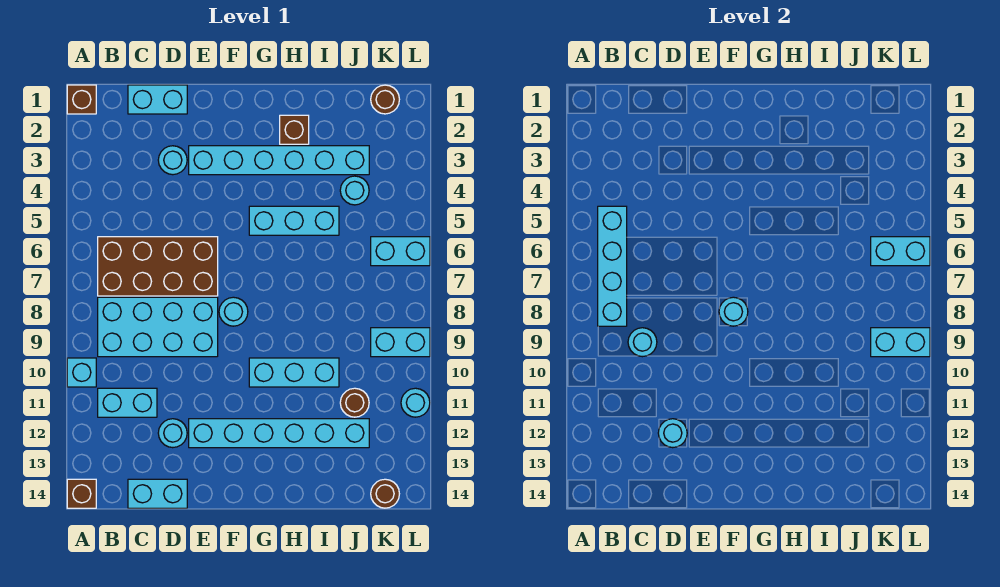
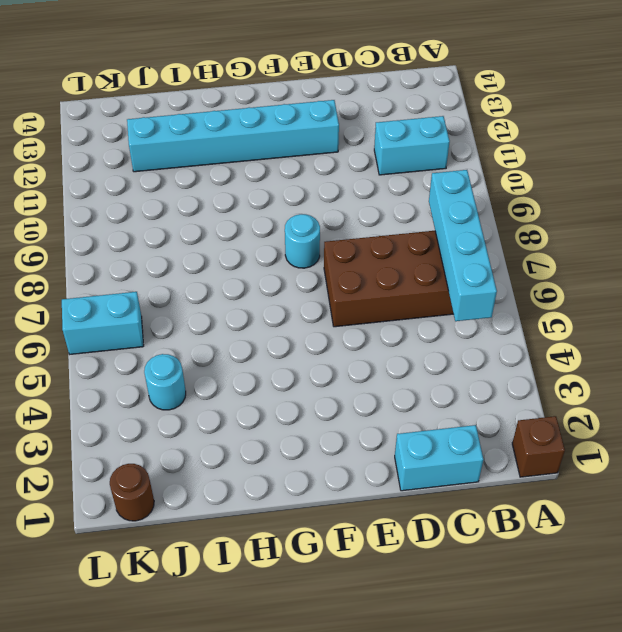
none -> cyan 1x1 brick [67,358,96,387]
none -> brown 1x1 brick [67,479,96,508]
none -> cyan 2x4 brick [98,297,218,357]

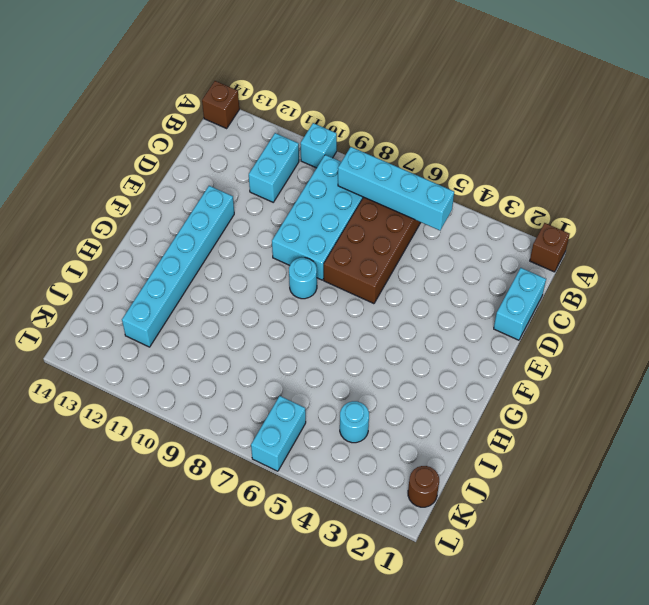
none -> cyan 1x2 brick [128,479,187,508]
none -> cyan 1x1 round brick [158,146,187,175]
none -> cyan 1x1 round brick [158,419,187,448]

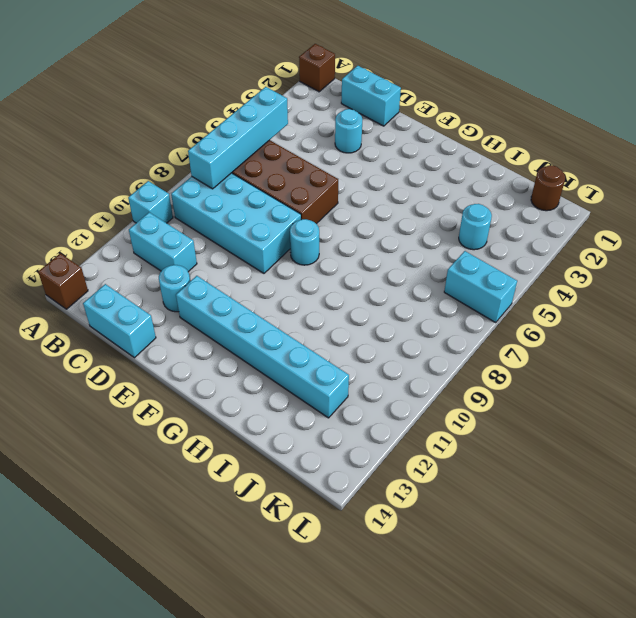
none -> cyan 1x6 brick [189,146,369,175]
none -> cyan 1x3 brick [249,206,339,235]
none -> cyan 1x3 brick [249,358,339,387]

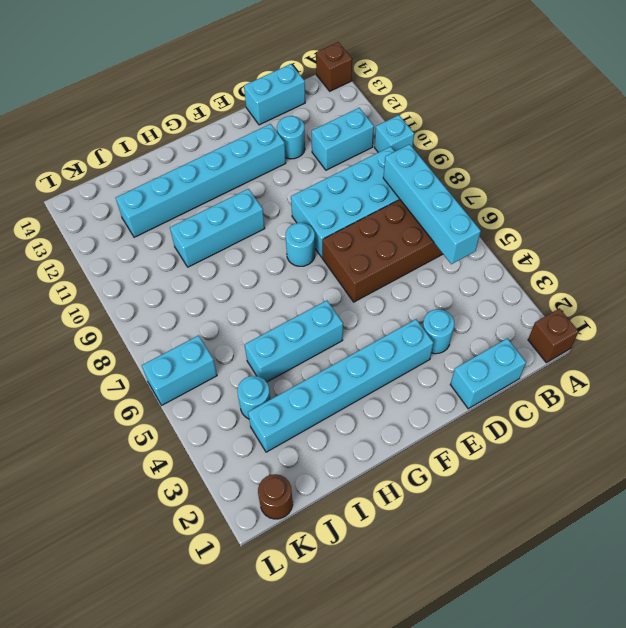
none -> brown 1x1 brick [280,115,309,144]
none -> brown 1x1 round brick [340,388,369,417]
none -> cyan 1x2 brick [371,328,430,357]

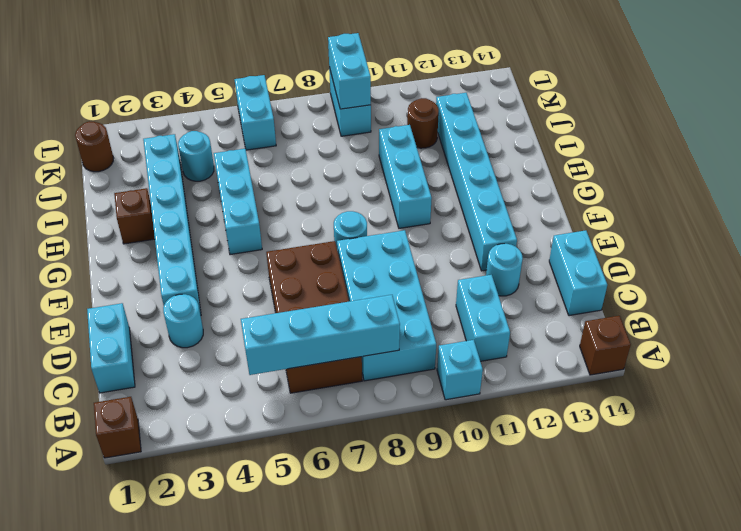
none -> brown 1x1 round brick [371,479,399,508]
none -> cyan 1x1 round brick [401,388,430,417]
none -> cyan 1x1 round brick [628,328,657,357]

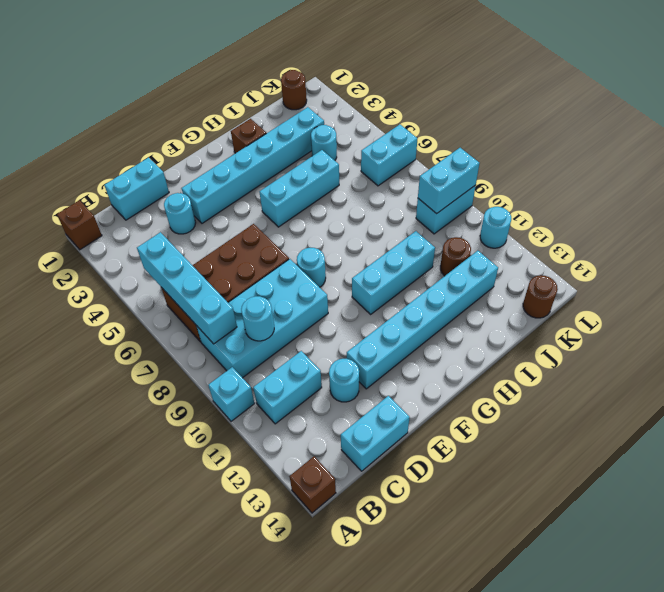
none -> cyan 1x1 round brick [658,419,687,448]
none -> cyan 1x1 round brick [719,297,748,326]
none -> cyan 1x2 brick [871,237,930,266]

